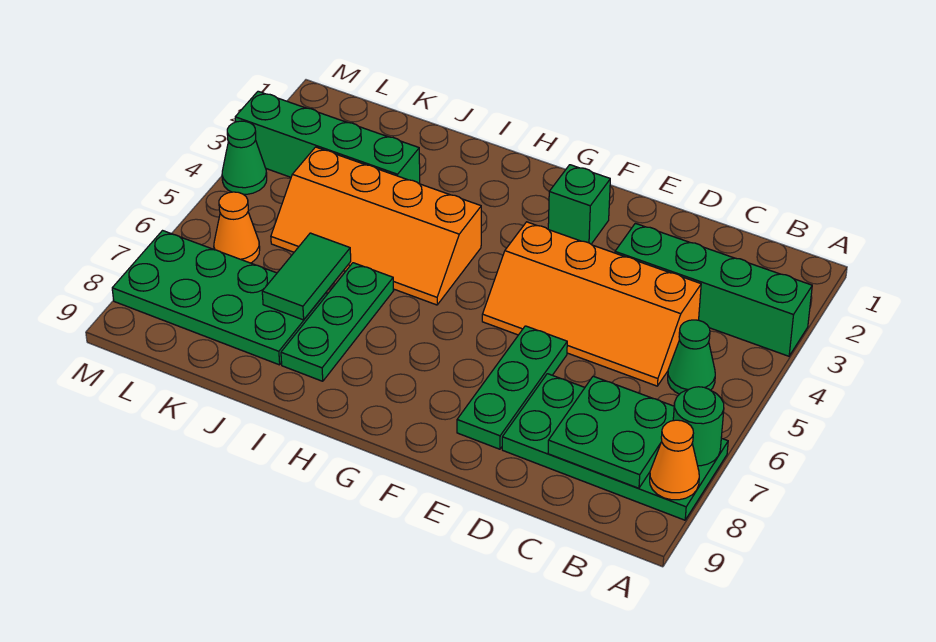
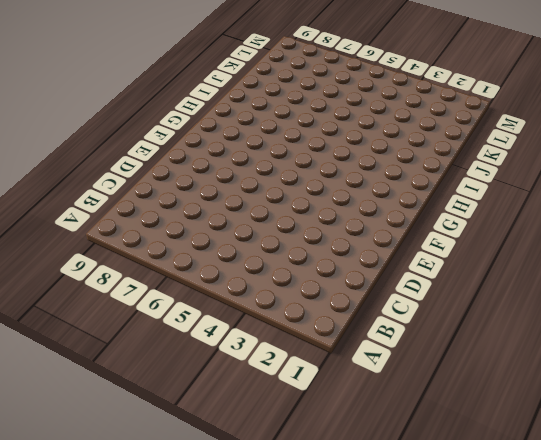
none -> green 1x4 brick [615,223,812,356]
none -> green 2x4 plate [502,374,728,520]
none -> green 1x1 cone [668,320,715,394]

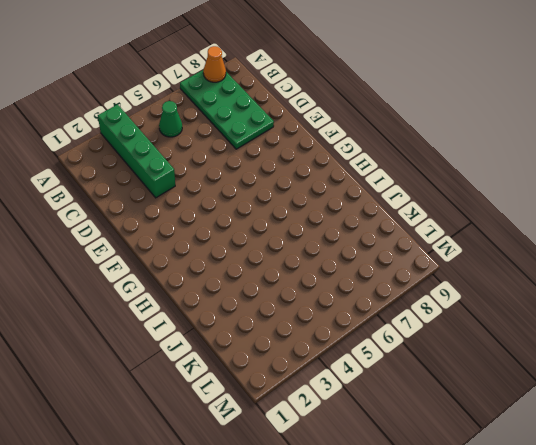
none -> orange 2x4 slope [482,222,701,386]
none -> green 1x3 plate [457,326,567,449]
none -> green 1x1 brick [548,165,610,244]

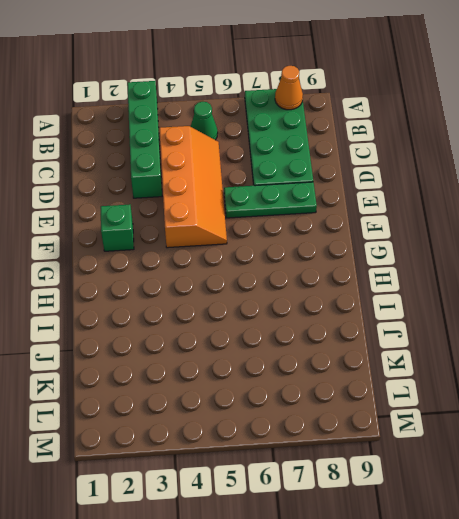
none -> orange 2x4 slope [271,147,481,305]
none -> green 1x3 plate [281,263,394,381]
none -> green 1x4 brick [235,91,420,184]

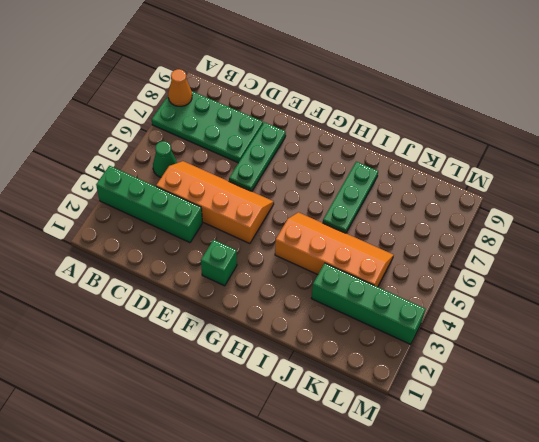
none -> green 2x4 plate [112,231,327,365]
none -> orange 1x1 cone [214,192,260,263]
none -> green 1x1 cone [222,121,267,194]

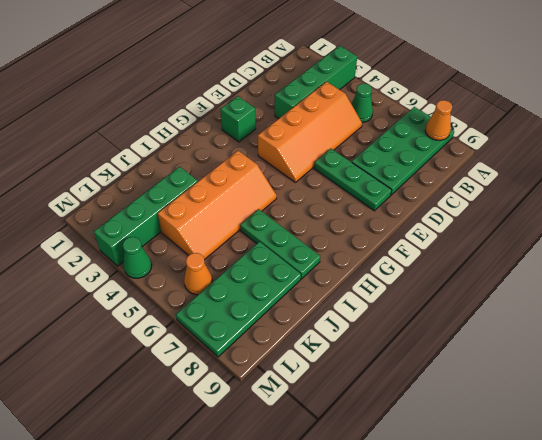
none -> green 1x1 round brick [673,387,724,466]
none -> green 2x2 plate [548,376,674,488]
none -> green 1x2 tile [262,233,351,320]

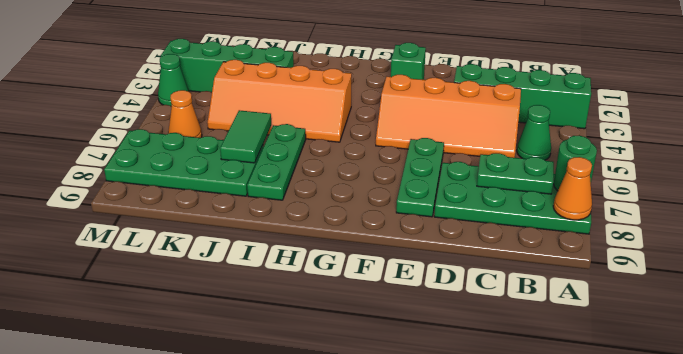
green 1x2 plate [477,153,554,194] -> green 2x2 plate [548,376,674,488]

